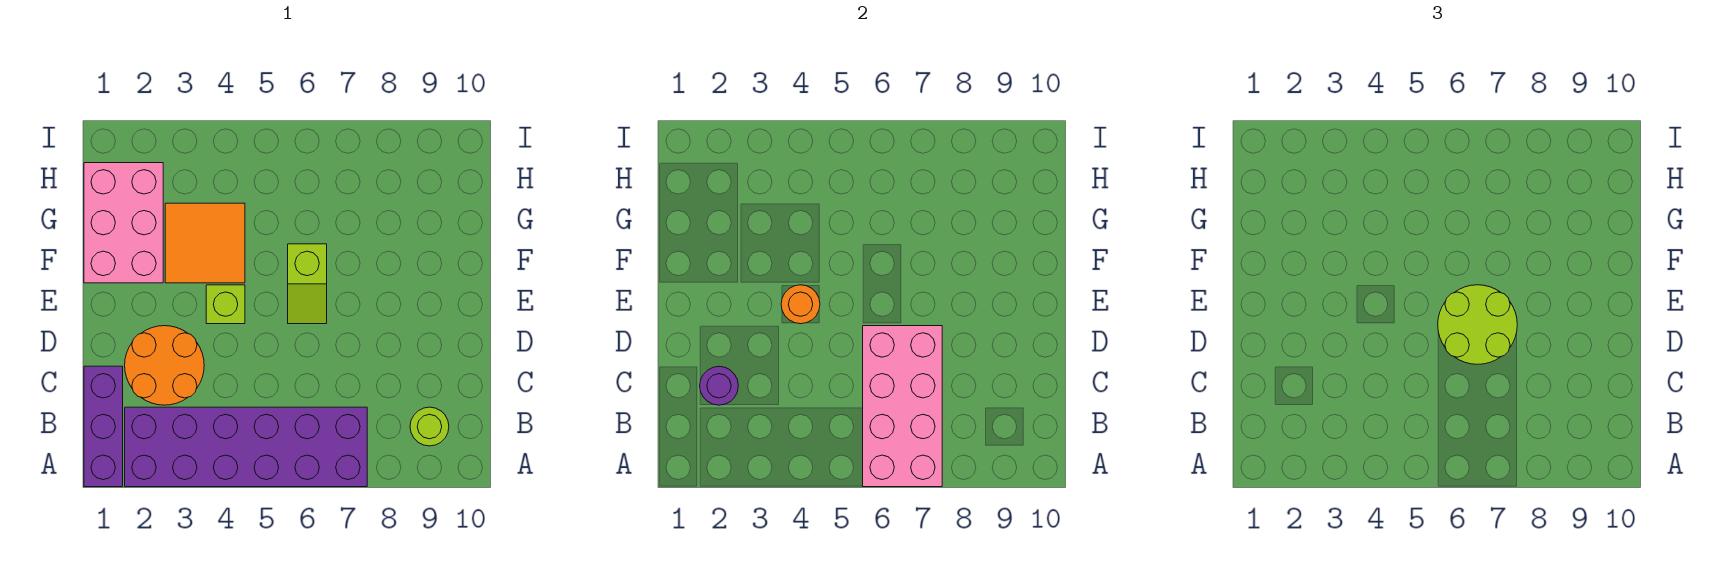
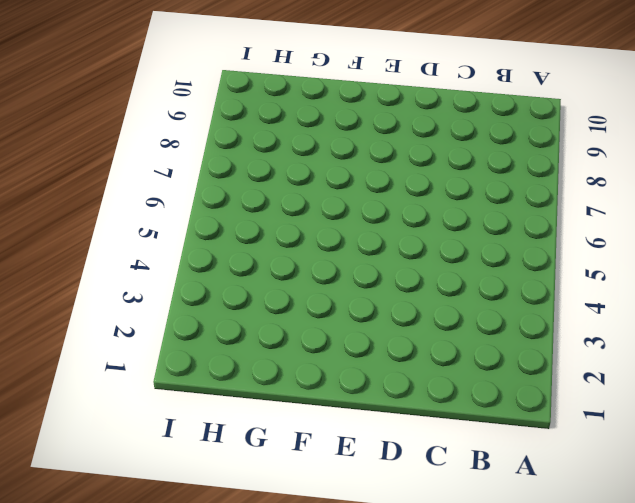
none -> purple 1x3 brick [84,366,123,487]
none -> purple 2x6 brick [125,407,367,487]
none -> lime 1x1 round brick [410,407,449,446]

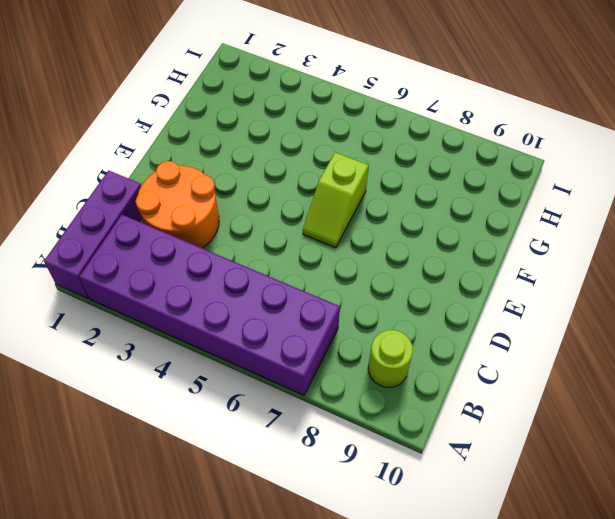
none -> lime 1x1 brick [206,285,245,324]
none -> pink 2x3 brick [84,163,163,283]
none -> orange 2x2 tile [165,203,245,283]

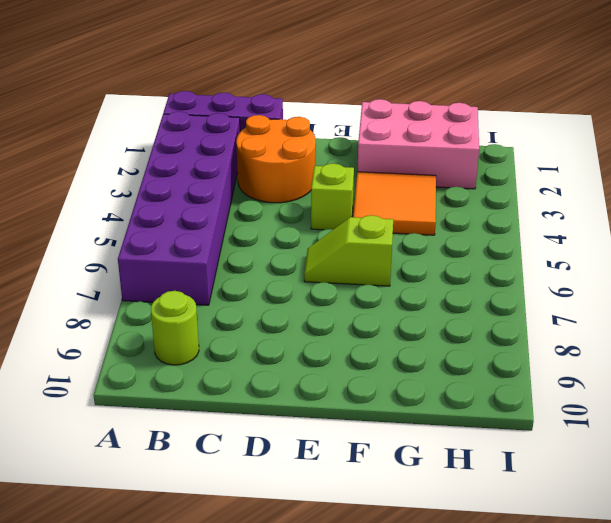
none -> pink 2x4 brick [863,326,942,487]
none -> purple 1x1 round brick [700,367,738,405]
none -> orange 1x1 round brick [781,285,820,324]

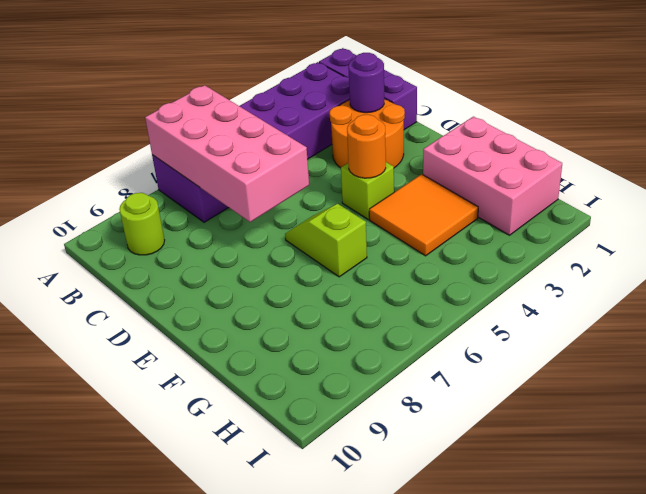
none -> lime 2x2 round brick [1438,285,1517,364]

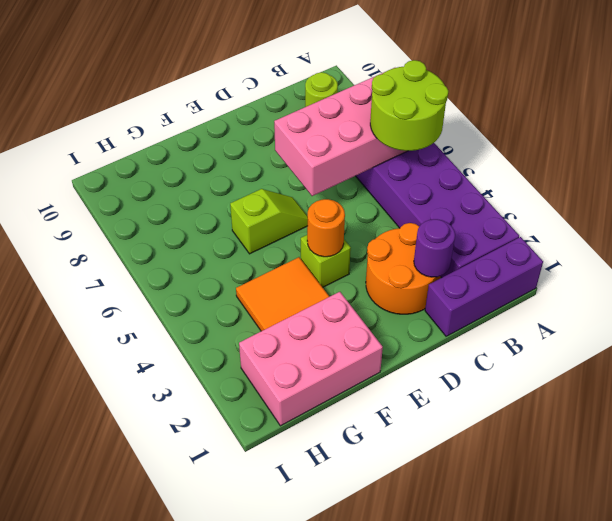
lime 2x2 round brick [370,60,448,151] -> lime 2x2 round brick moved to [1438,285,1517,364]

